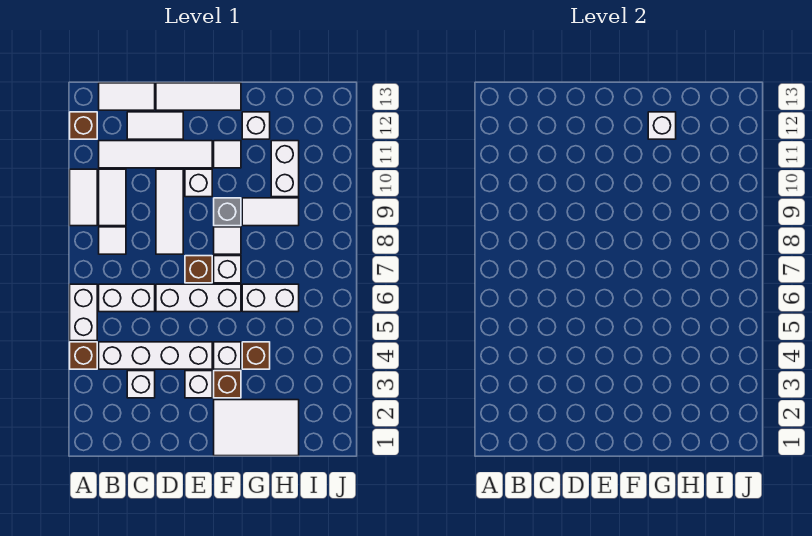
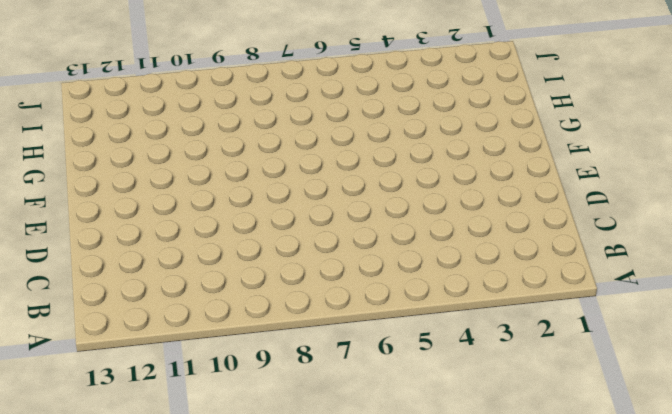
none -> brown 1x1 brick [70,342,97,369]
none -> white 1x2 brick [70,284,97,341]
none -> white 1x2 tile [70,169,97,226]
none -> brown 1x1 brick [70,112,97,139]

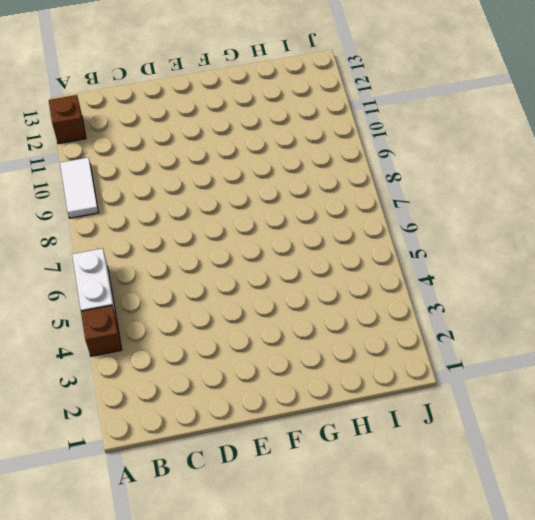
none -> white 1x4 brick [99,342,212,369]
none -> white 1x2 brick [99,284,155,312]
none -> white 1x1 tile [99,227,126,254]
none -> white 1x2 tile [99,169,126,226]

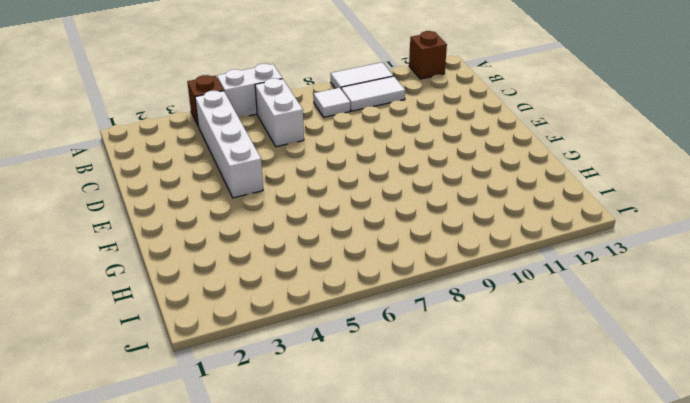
none -> white 1x4 tile [99,141,212,168]
none -> white 1x2 tile [99,83,155,110]
none -> white 1x1 brick [127,371,155,398]
none -> white 1x2 tile [127,112,183,139]

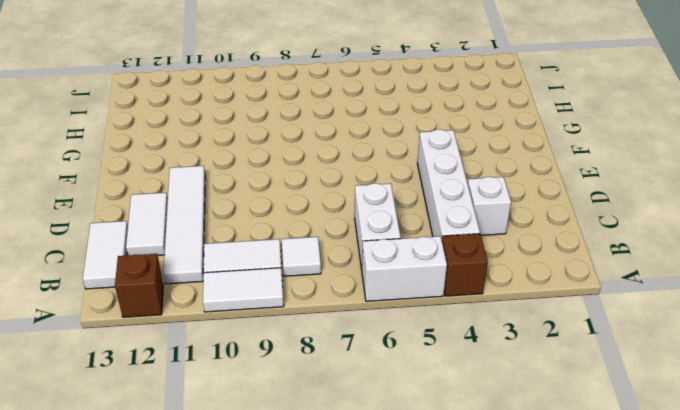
none -> white 1x3 brick [156,284,241,312]
none -> white 1x3 tile [156,169,183,254]
none -> white 1x3 tile [156,83,241,110]
none -> white 1x1 brick [185,371,212,398]

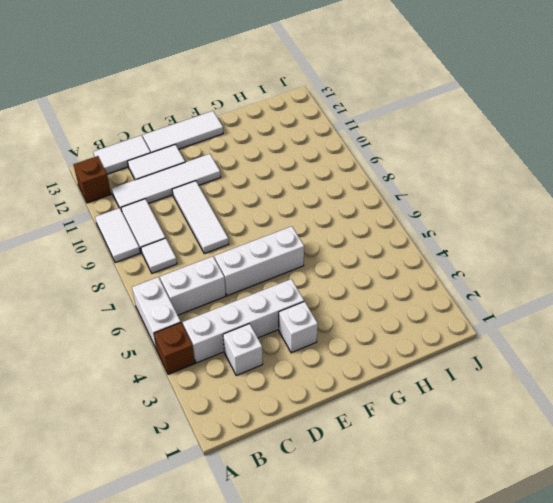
none -> brown 1x1 brick [185,256,212,283]
none -> white 1x1 brick [185,169,212,197]
none -> white 2x3 tile [214,400,299,456]
none -> brown 1x1 brick [214,371,241,398]

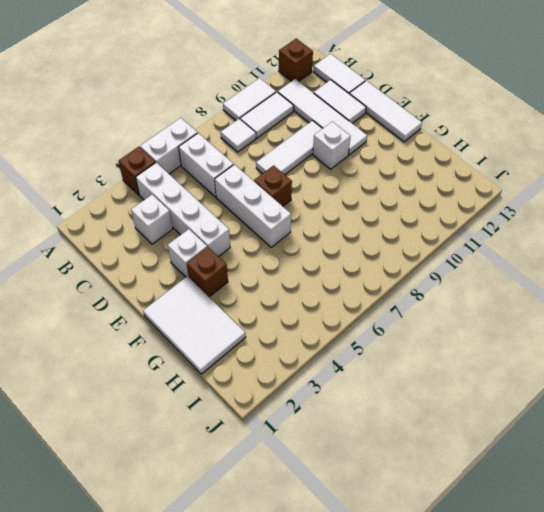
none -> white 1x1 brick [214,342,241,369]
none -> white 1x1 brick [214,256,241,283]
none -> white 1x1 tile [214,227,241,254]
none -> grey 1x1 brick [214,198,241,226]

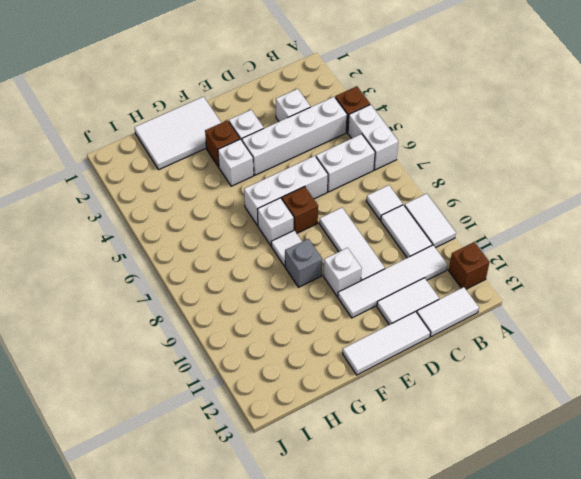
none -> white 1x1 tile [214,141,241,168]
none -> brown 1x1 brick [242,342,270,369]
none -> white 1x2 brick [242,284,299,312]
none -> white 1x2 tile [242,198,299,226]

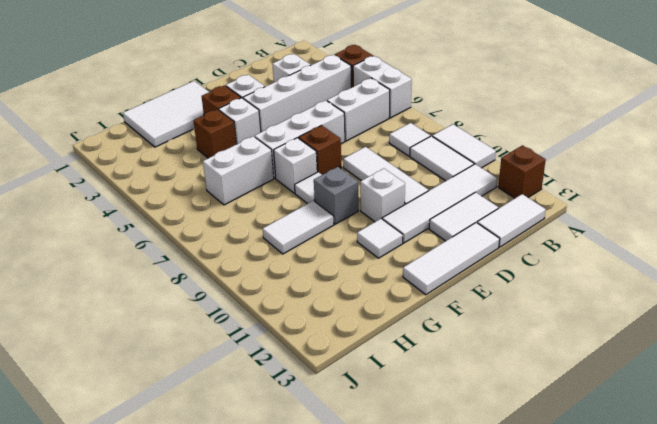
none -> white 1x1 brick [242,112,270,139]
none -> white 1x2 brick [271,141,299,197]
none -> white 1x1 brick [648,112,676,139]

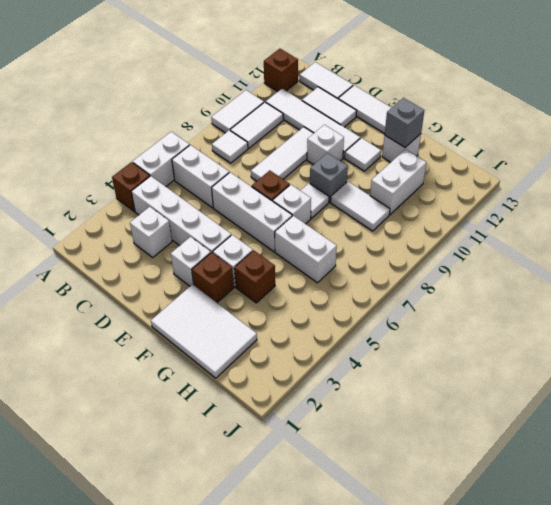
grey 1x1 brick [385,98,424,147] -> white 1x1 brick [648,112,676,139]

